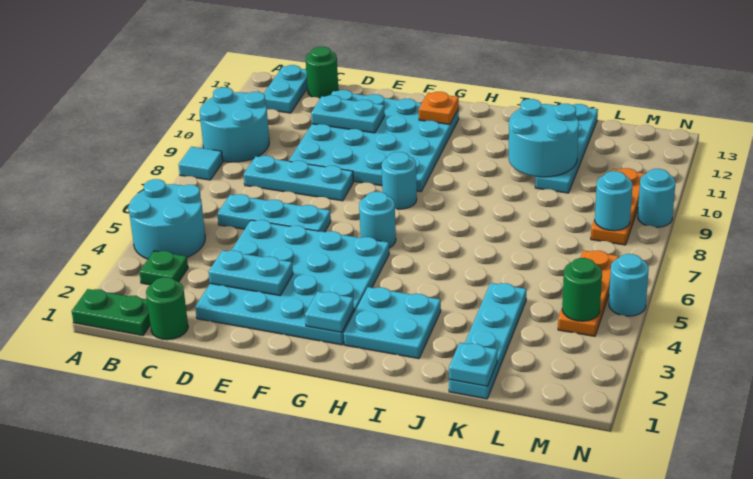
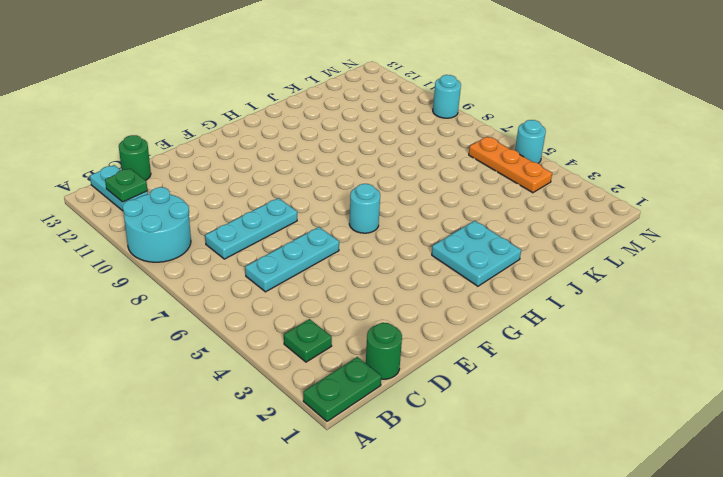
green 1x1 plate [105,168,147,202] -> none
none -> cyan 2x2 round brick [128,179,205,259]
none -> cyan 1x1 tile [179,147,223,180]
none -> cyan 4x4 plate [195,220,389,345]

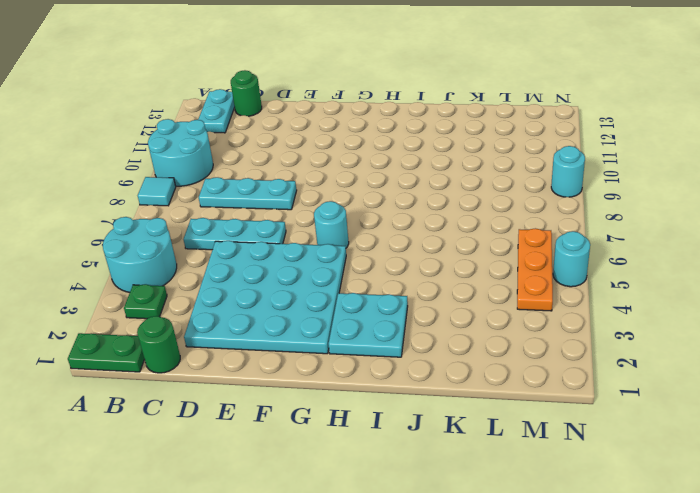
none -> cyan 4x4 plate [289,90,459,192]
none -> cyan 1x1 round brick [382,152,417,209]
none -> cyan 1x4 plate [449,283,526,399]

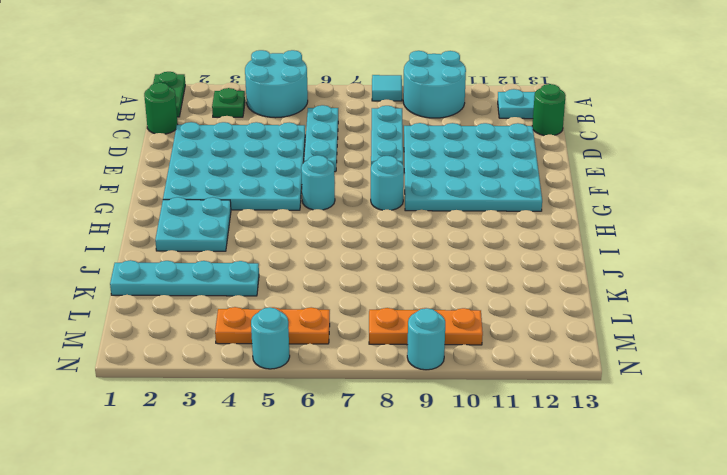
none -> cyan 1x4 plate [535,104,598,193]
none -> cyan 1x2 plate [209,250,293,295]
none -> cyan 1x2 plate [311,95,385,133]

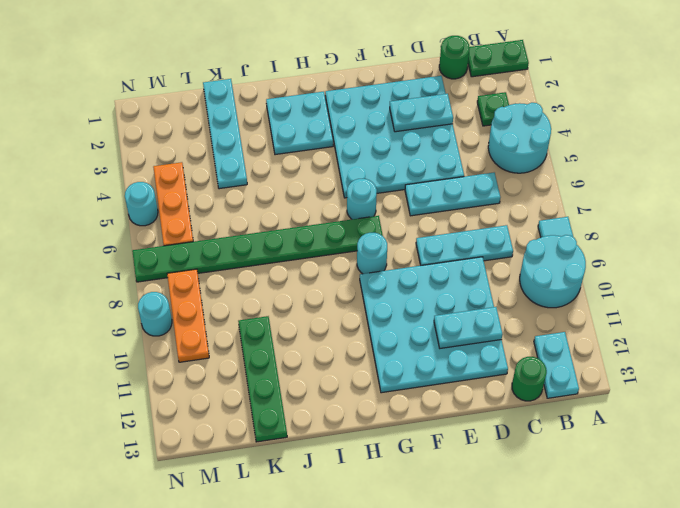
green 1x8 plate [132,216,383,282] -> none
green 1x4 plate [238,316,287,442] -> cyan 1x4 plate [535,104,598,193]
none -> cyan 1x1 plate [305,292,354,332]
none -> orange 1x1 plate [419,92,459,124]
none -> cyan 2x2 round brick [508,99,579,177]

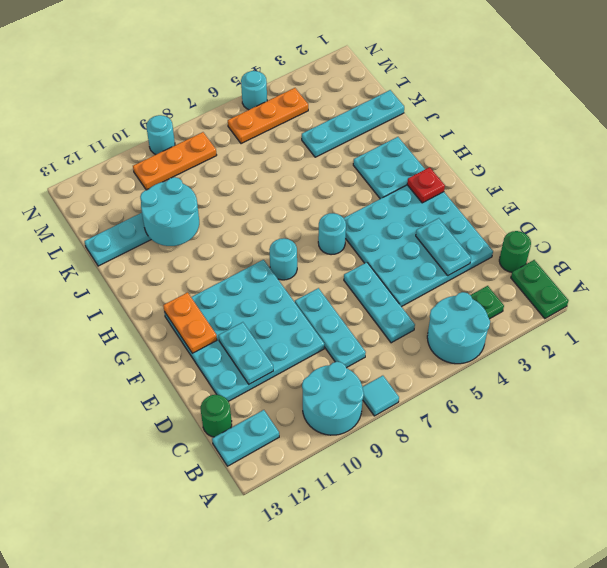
orange 1x2 plate [163,292,217,353] -> orange 1x1 plate [419,92,459,124]
red 1x1 plate [407,167,445,203] -> cyan 1x1 plate [305,292,354,332]
none -> cyan 1x1 plate [449,343,498,386]
none -> green 1x1 round brick [562,258,602,321]
none -> cyan 1x1 round brick [595,171,633,231]

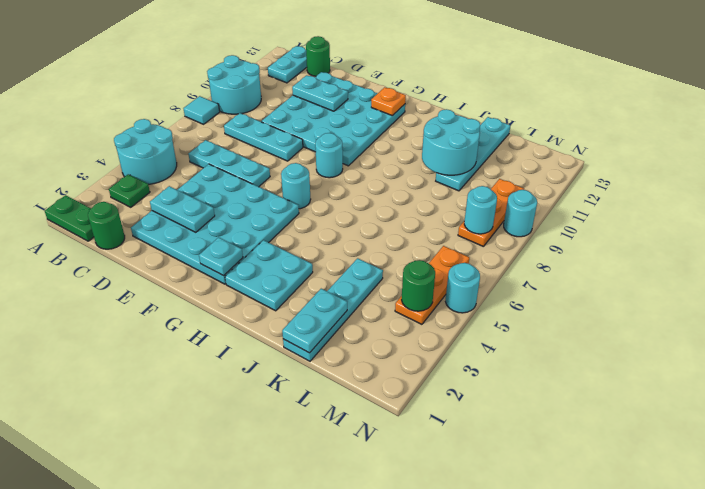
cyan 1x2 plate [282,289,347,353] -> cyan 1x1 plate [449,343,498,386]

